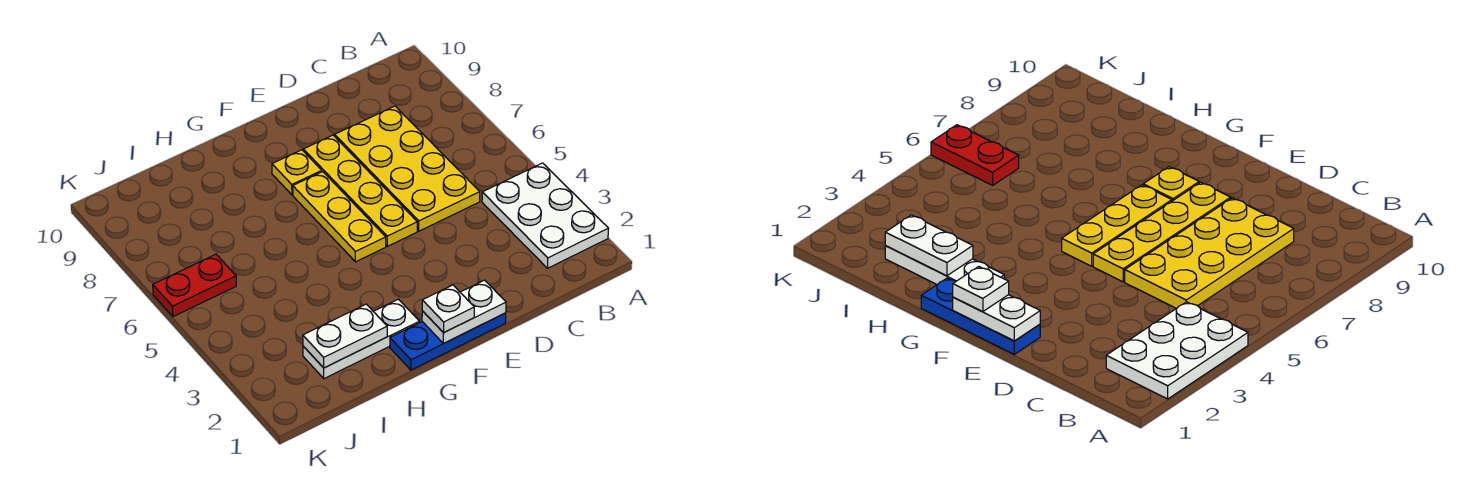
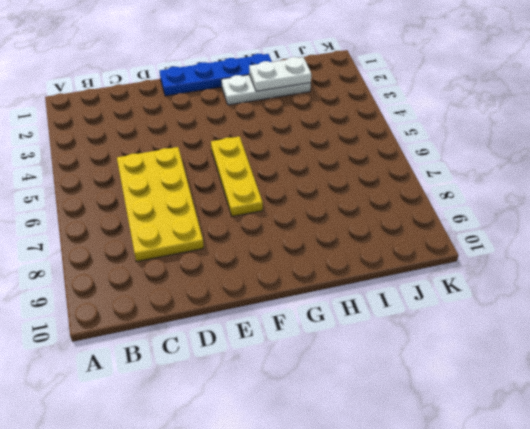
blue 1x4 plate [160,54,272,96] -> blue 1x3 plate [390,313,506,370]
none -> white 2x3 plate [482,163,609,268]
none -> yellow 1x4 plate [303,135,417,246]

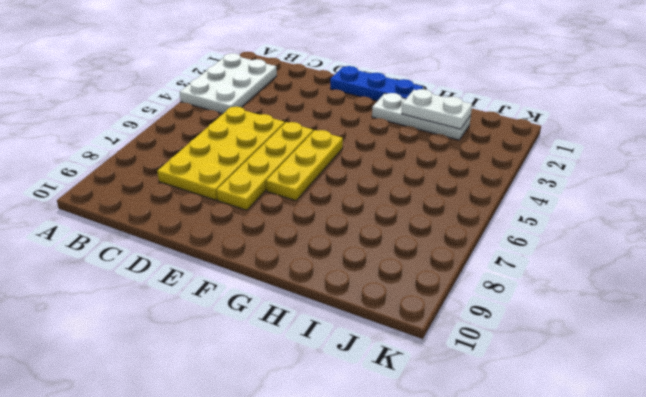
none -> yellow 1x1 plate [272,150,322,195]
none -> red 1x2 plate [153,254,236,317]

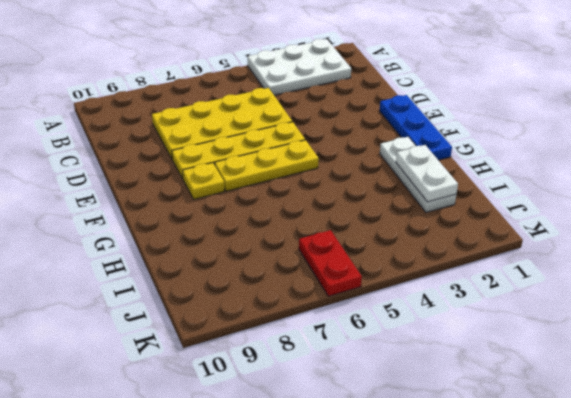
none -> white 1x2 plate [422,280,506,343]
none -> white 1x1 plate [422,285,474,333]

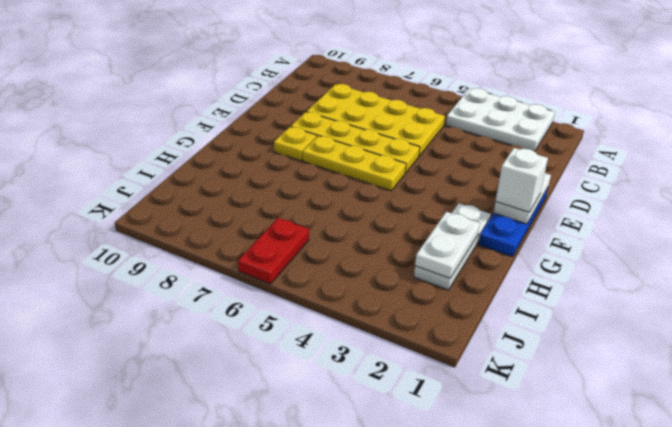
white 1x1 brick [496,148,548,212] -> white 1x1 plate [422,285,474,333]

